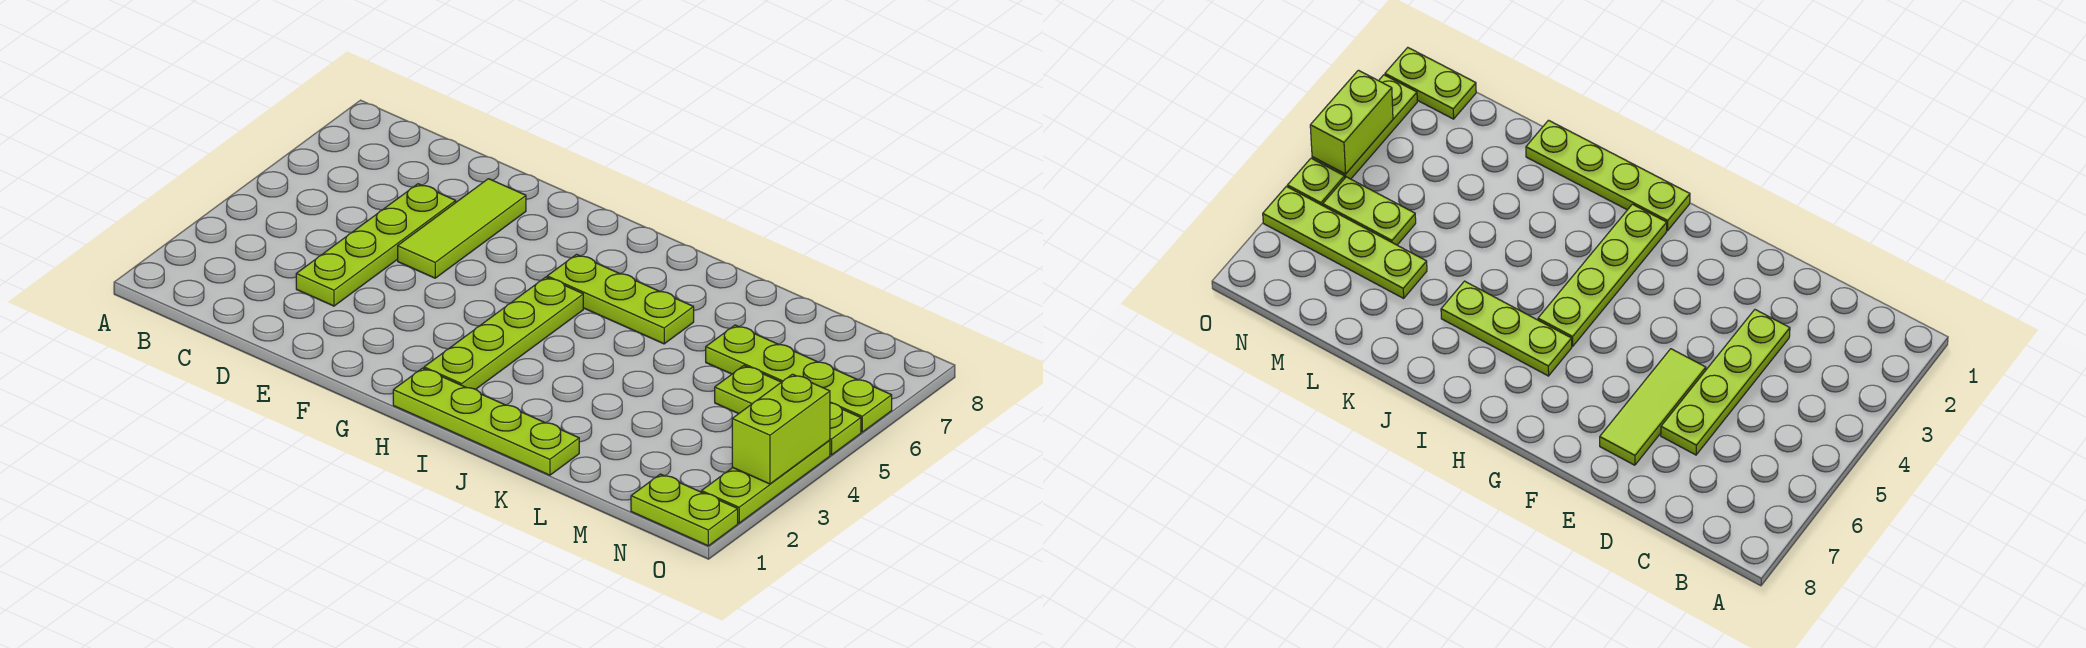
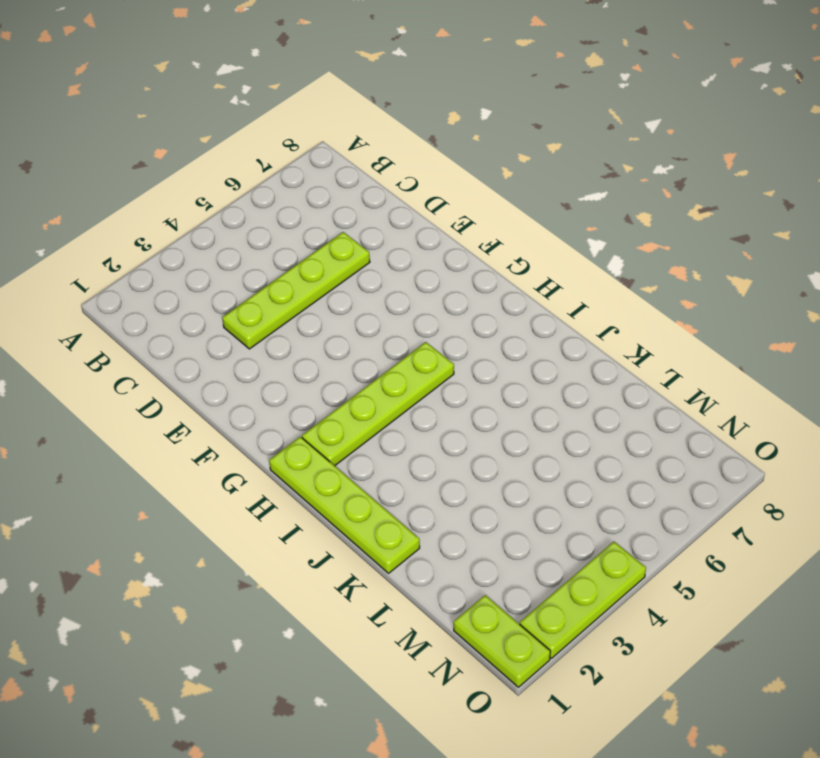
none -> lime 1x3 tile [398,179,526,278]
none -> lime 1x3 plate [547,254,694,344]

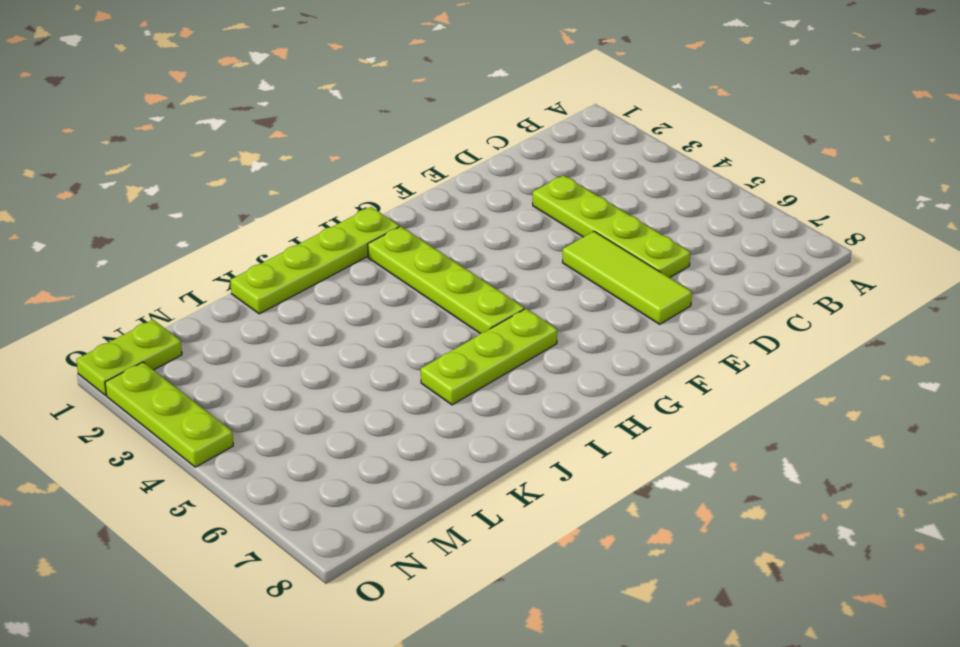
none -> lime 1x4 plate [706,325,892,432]
none -> lime 1x2 plate [715,366,781,414]

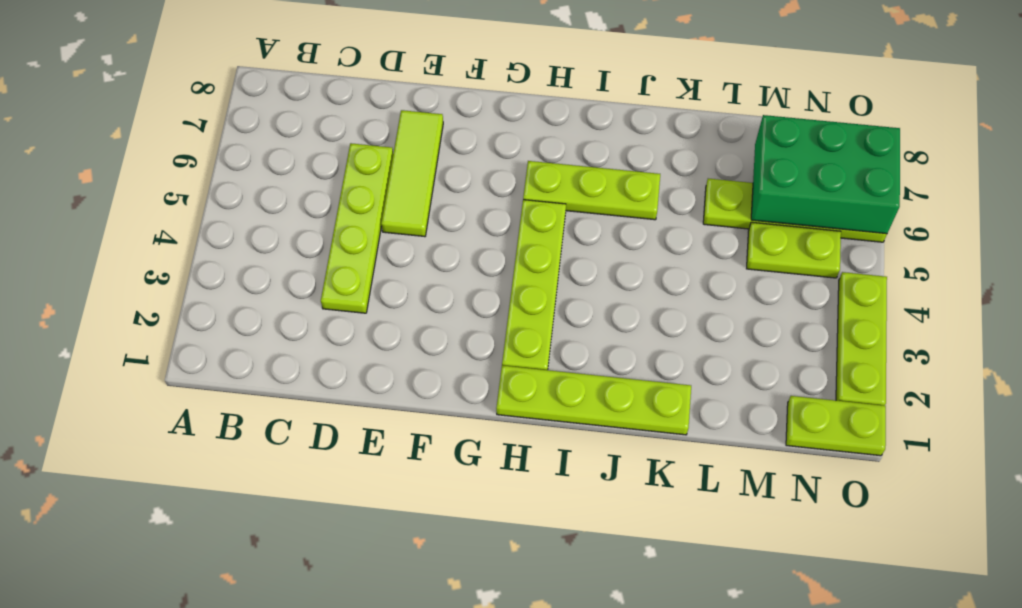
green 2x3 brick [751,115,900,234] -> none
none -> lime 1x1 plate [830,403,861,455]
none -> lime 1x2 brick [732,374,830,484]

